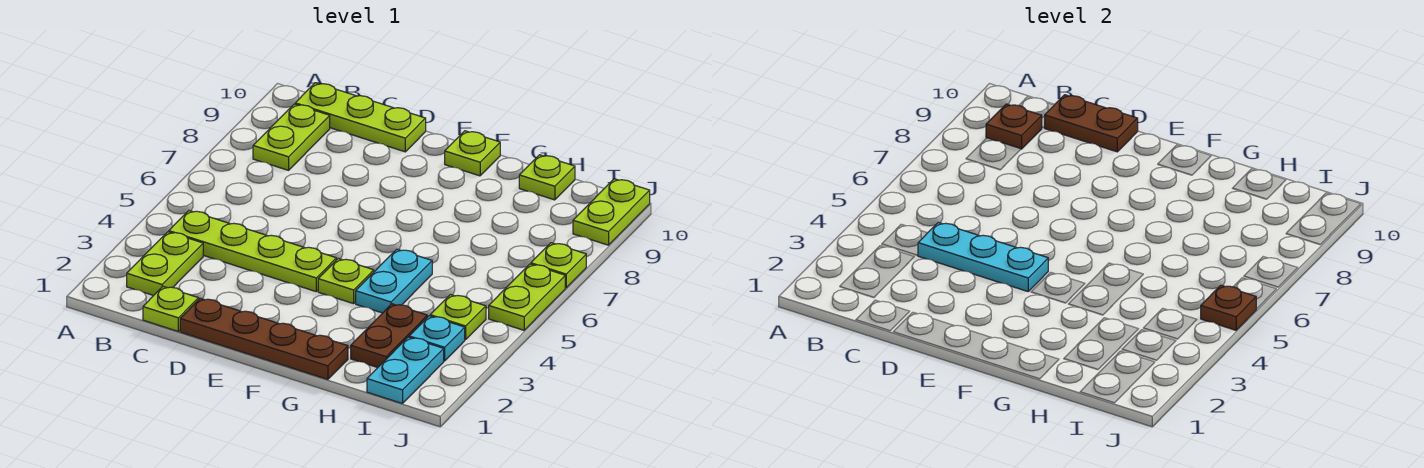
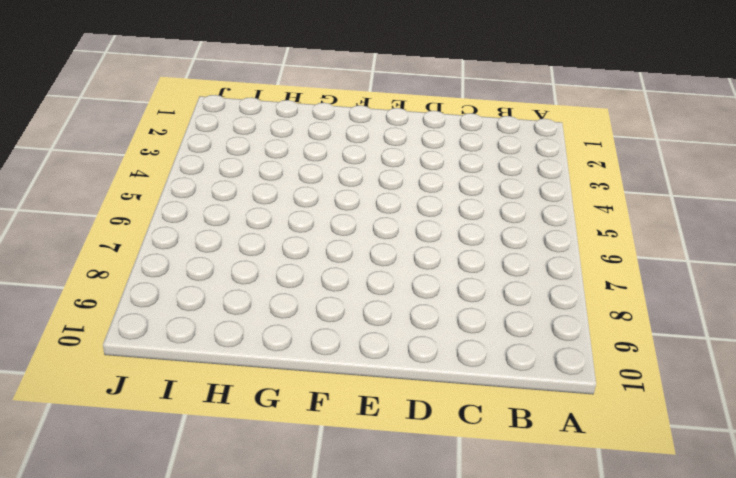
none -> lime 1x2 plate [127,232,203,296]
none -> lime 1x4 plate [169,211,336,291]
none -> lime 1x2 plate [253,104,330,170]

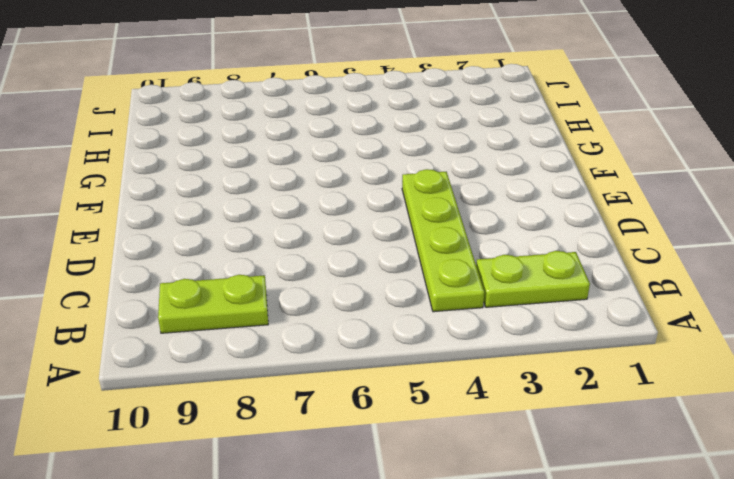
none -> lime 1x3 plate [295,83,426,152]
none -> lime 1x1 plate [143,286,199,331]
none -> brown 1x4 plate [180,298,348,380]

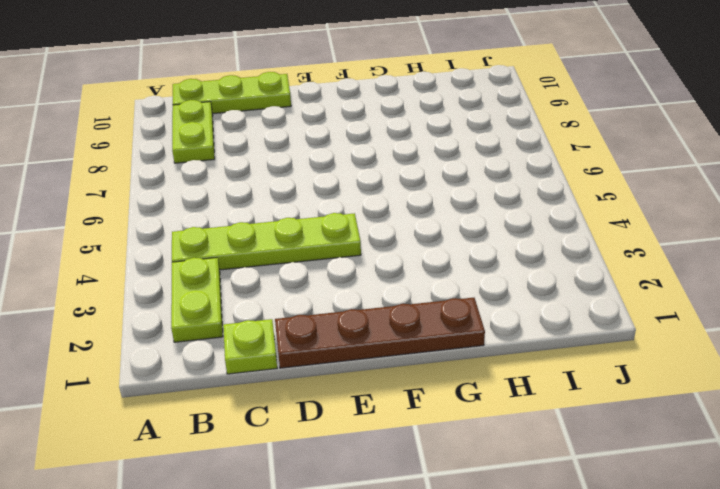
none -> lime 1x1 plate [318,258,374,304]
none -> lime 1x1 plate [445,131,500,176]
none -> cyan 1x2 plate [356,249,432,313]

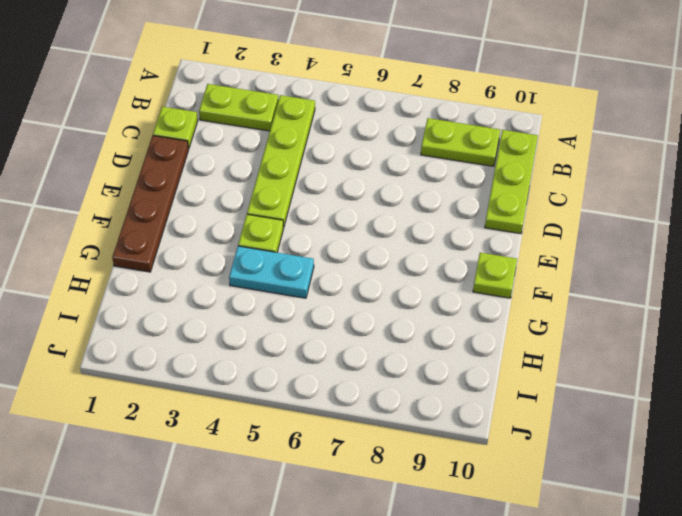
none -> brown 1x2 plate [351,304,427,368]
none -> lime 1x1 plate [519,155,575,200]
none -> cyan 1x2 plate [367,337,444,404]

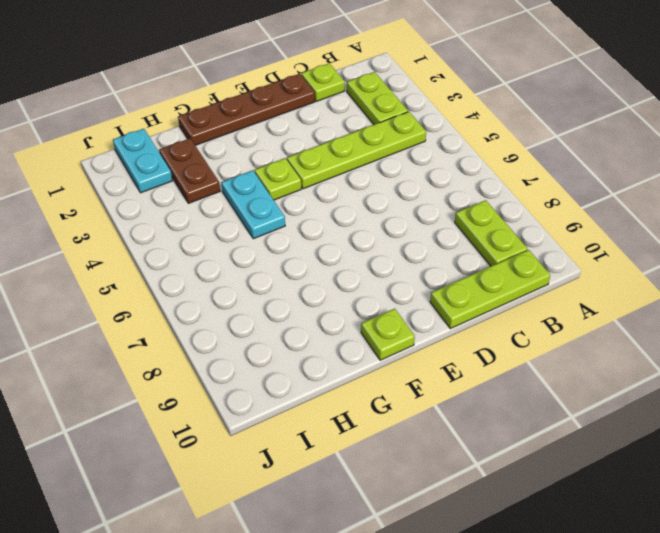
none -> lime 1x1 plate [519,155,575,200]
none -> cyan 1x1 plate [409,316,465,361]
none -> lime 1x1 plate [430,295,486,340]

